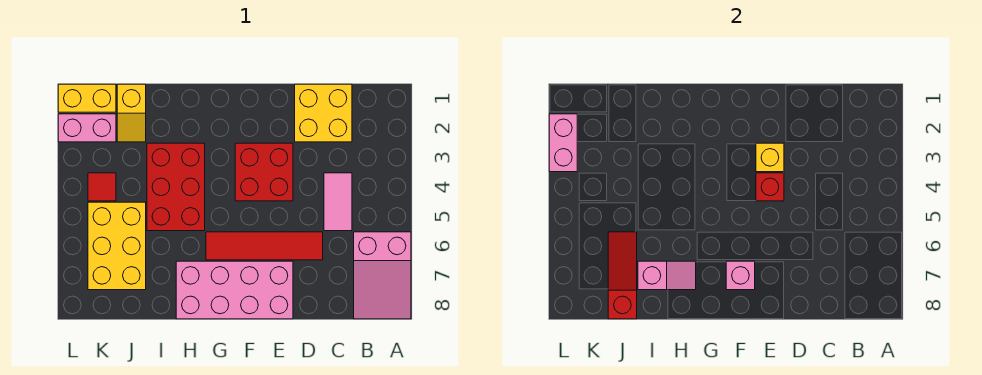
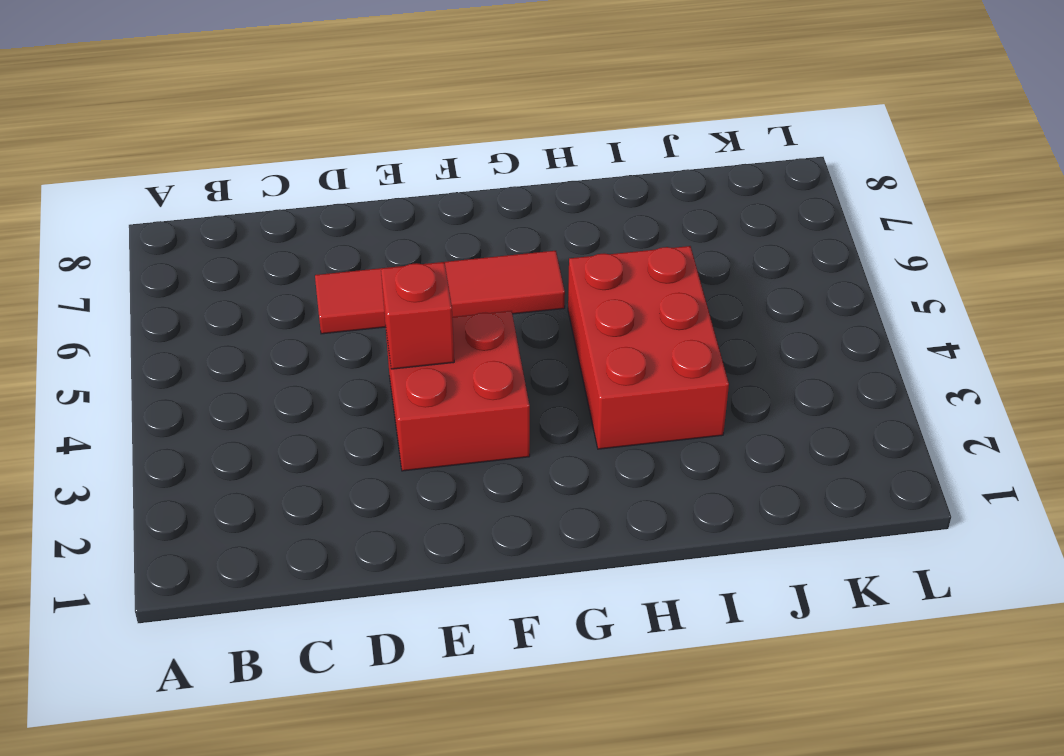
none -> pink 2x3 slope [354,232,411,319]
none -> yellow 2x2 brick [295,84,352,142]
none -> pink 1x2 tile [324,173,352,231]

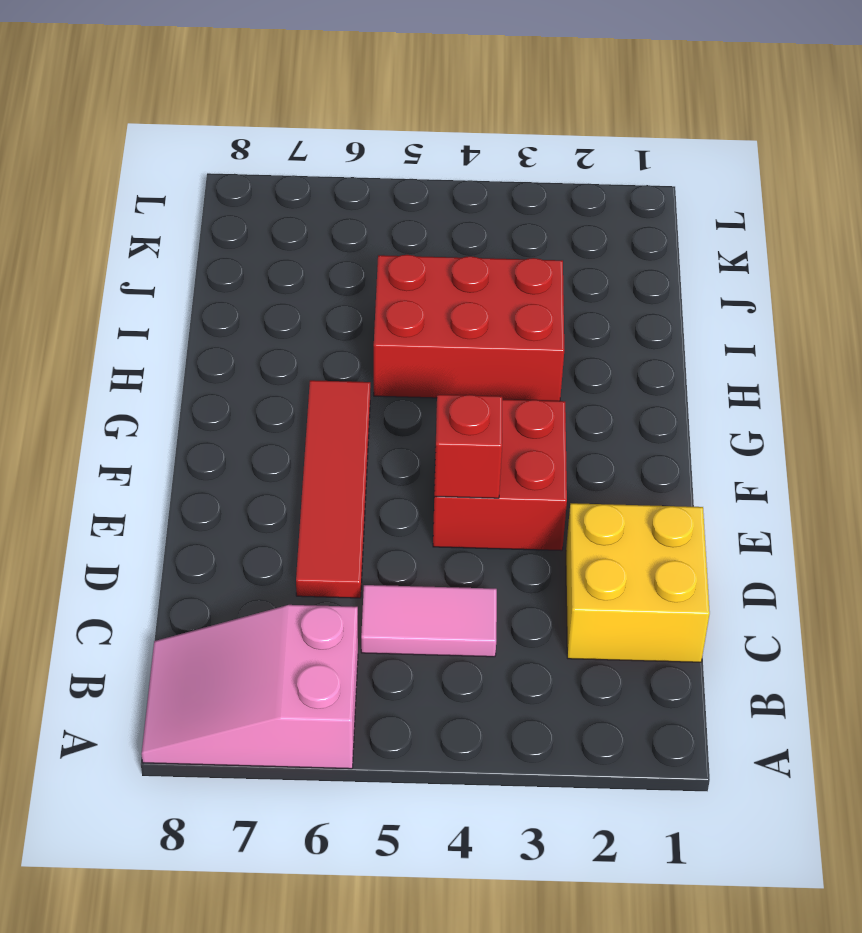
none -> pink 2x4 brick [176,261,293,319]
none -> yellow 1x2 slope [117,84,146,142]
none -> yellow 2x3 brick [88,202,146,290]

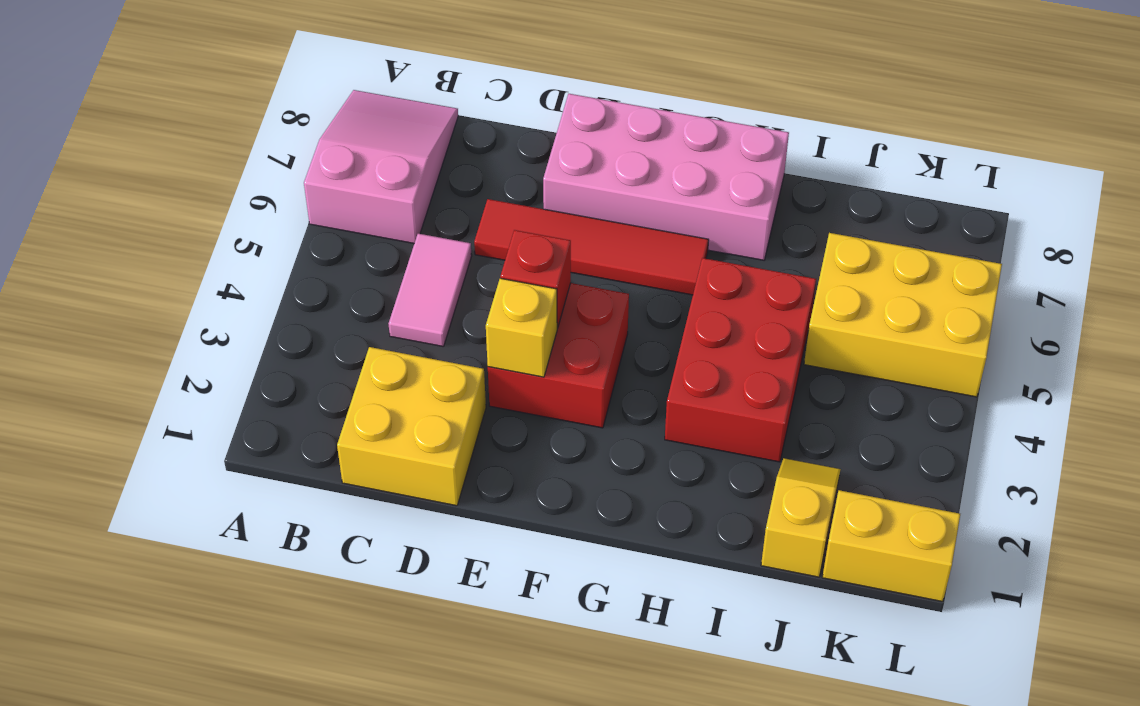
yellow 2x3 brick [804,233,1002,397] -> yellow 2x3 brick turned to [88,202,146,290]
none -> pink 1x2 brick [58,114,116,142]
none -> red 1x1 tile [88,173,116,201]
none -> pink 1x1 brick [726,261,755,290]

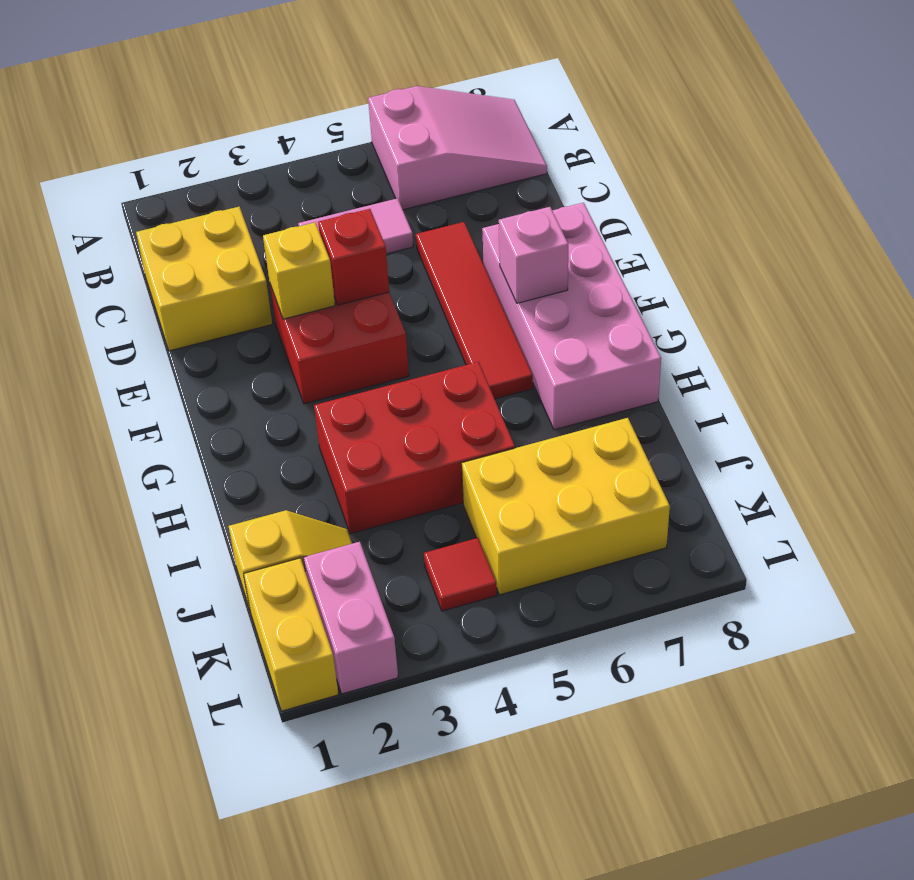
none -> pink 1x2 slope [638,261,696,290]
none -> red 1x3 slope [608,232,637,319]
none -> pink 1x2 brick [549,114,577,172]

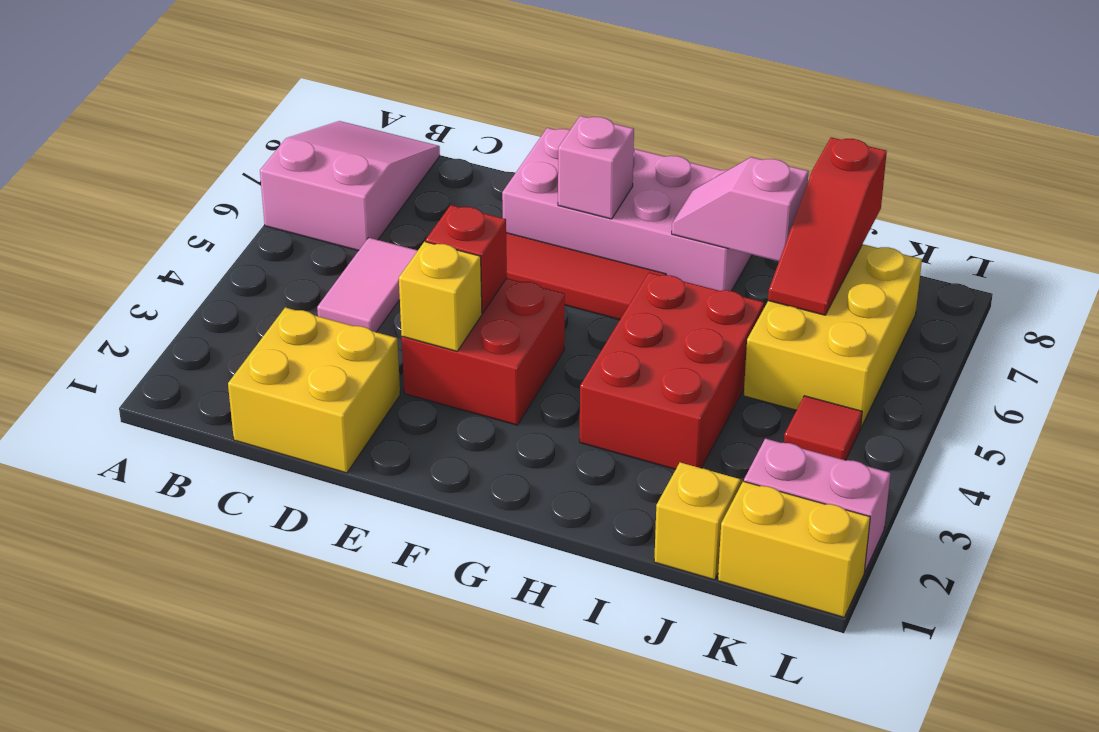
none -> pink 1x2 brick [549,114,577,172]

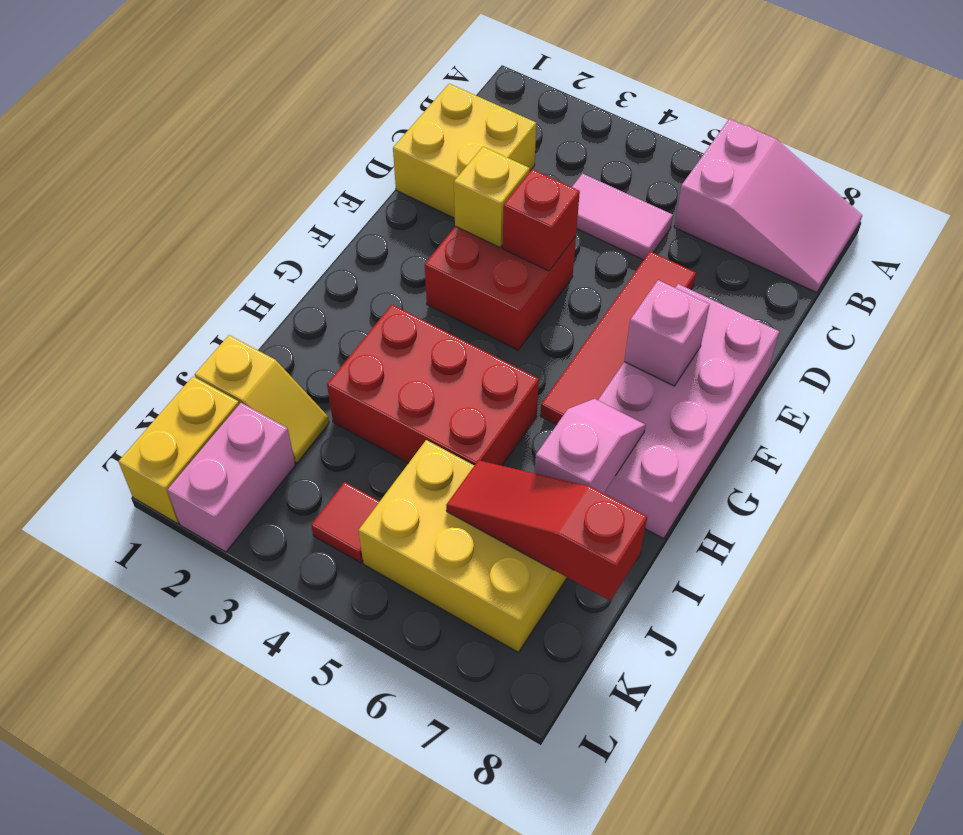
none -> pink 1x2 brick [549,114,577,172]

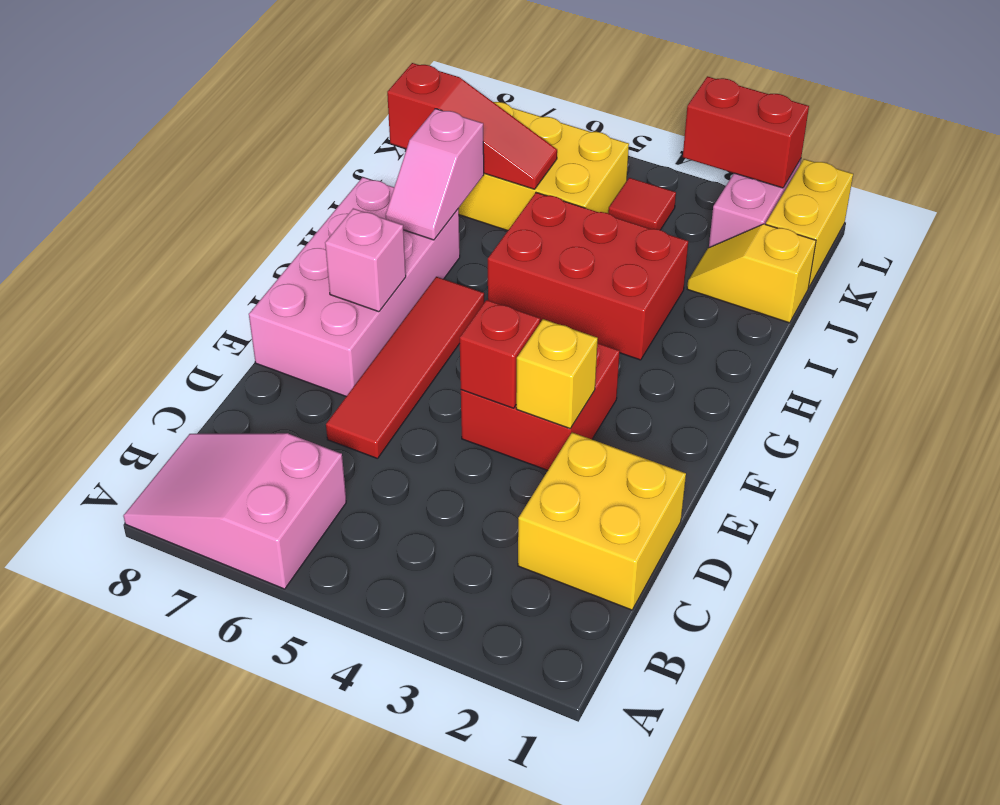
red 1x2 brick [683,76,809,188] -> pink 1x2 brick [549,114,577,172]
none -> pink 1x2 tile [324,173,352,231]

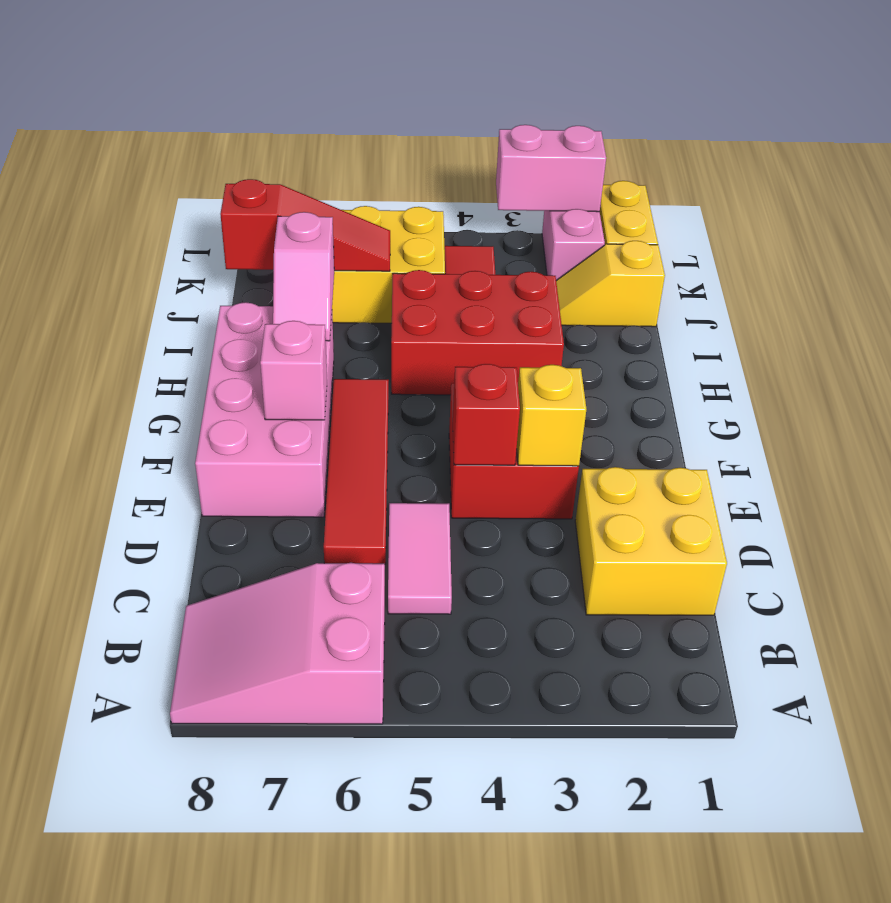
pink 1x2 tile [388,503,452,614] -> pink 1x2 tile turned to [324,173,352,231]

